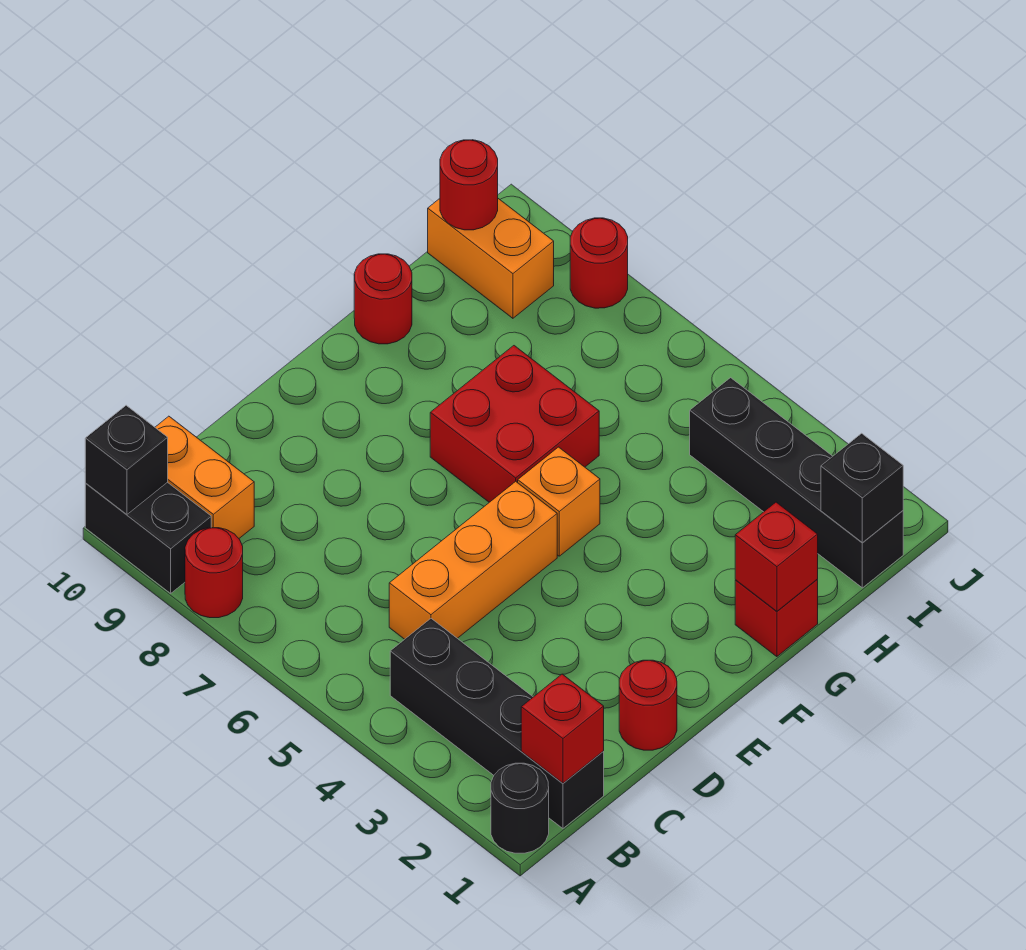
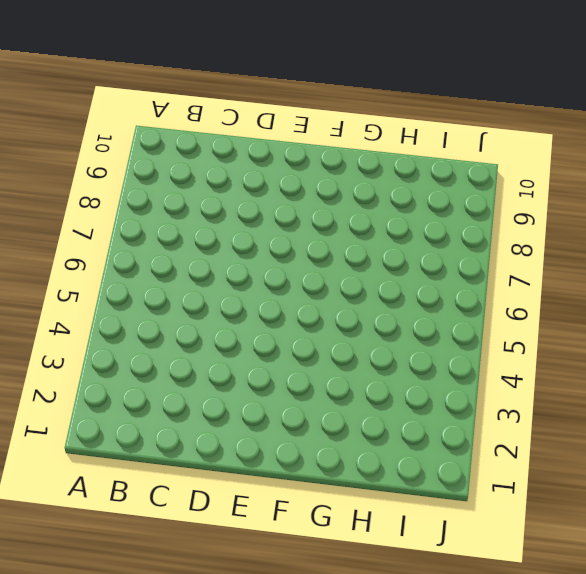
none -> black 1x1 round brick [491,763,549,853]
none -> red 1x1 round brick [185,528,243,618]
none -> black 1x2 brick [85,482,211,593]

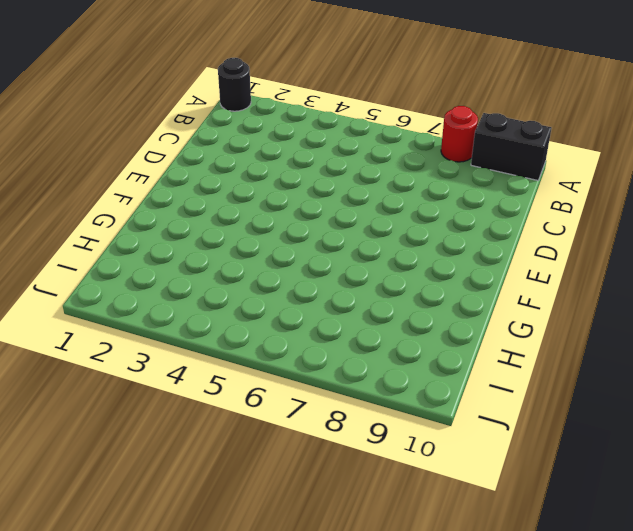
none -> black 1x4 brick [390,619,604,828]
none -> orange 1x2 brick [155,416,254,538]
none -> orange 1x3 brick [389,481,557,639]

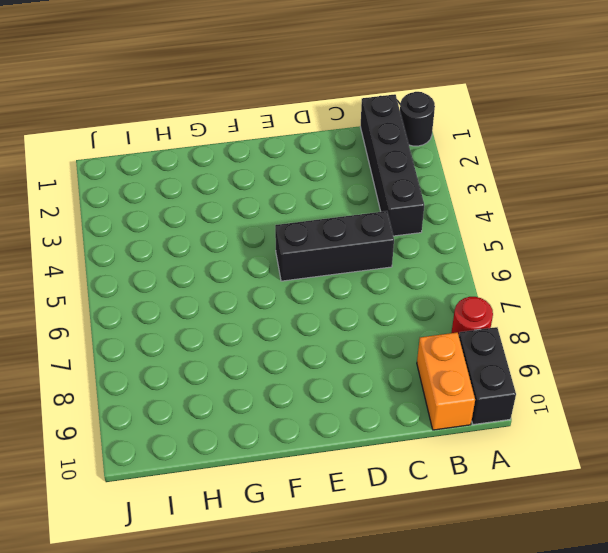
black 1x3 brick [275,211,394,281] -> orange 1x3 brick [389,481,557,639]
none -> red 1x1 round brick [619,660,677,750]
none -> orange 1x1 brick [518,447,600,556]
none -> red 2x2 brick [430,346,599,502]

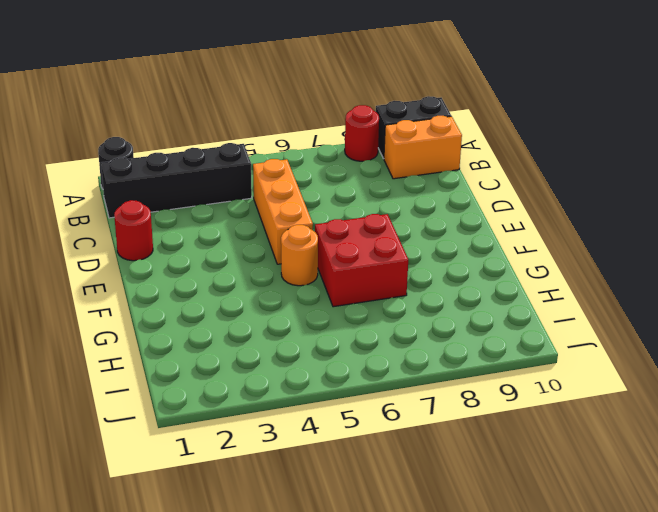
orange 1x1 round brick [281,225,318,286] -> orange 1x1 brick [518,447,600,556]
none -> red 1x1 brick [735,580,818,657]
none -> red 1x1 round brick [354,254,412,344]
none -> black 1x4 brick [690,378,903,588]

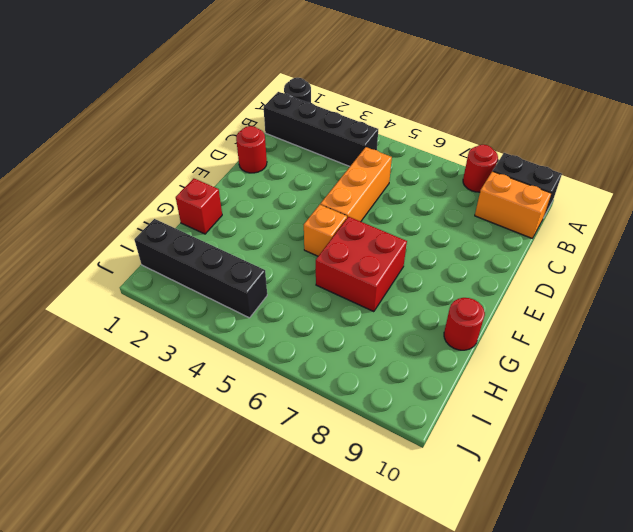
none -> orange 1x2 brick [428,199,554,318]
none -> red 1x1 round brick [570,218,628,308]
none -> black 1x1 brick [85,405,168,514]

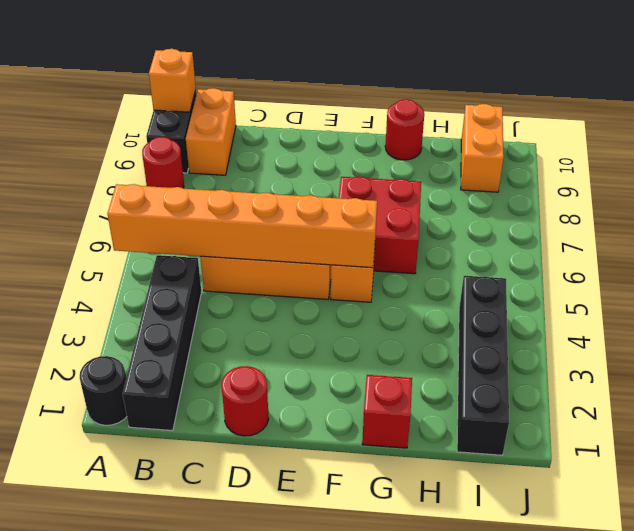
orange 1x6 brick [108,184,377,268] -> none
orange 1x1 brick [149,49,196,112] -> black 1x1 brick [85,405,168,514]
none -> red 1x1 round brick [570,218,628,308]
none -> red 1x1 brick [521,674,604,783]
none -> red 1x1 brick [735,502,818,611]

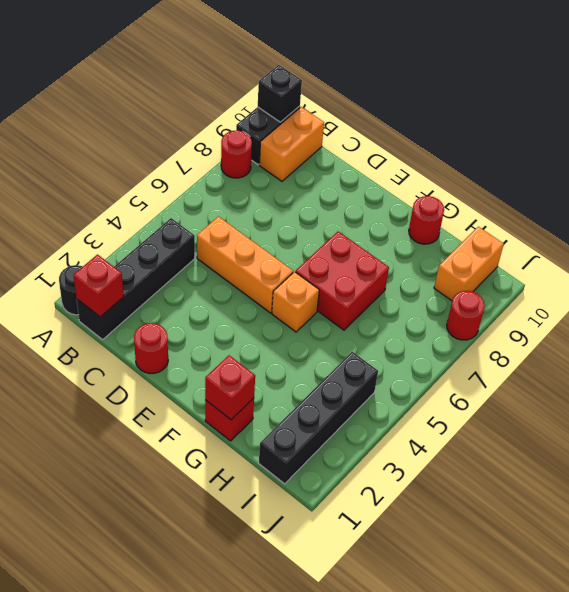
none -> black 1x1 brick [821,433,903,543]
none -> red 1x1 round brick [440,140,498,230]

